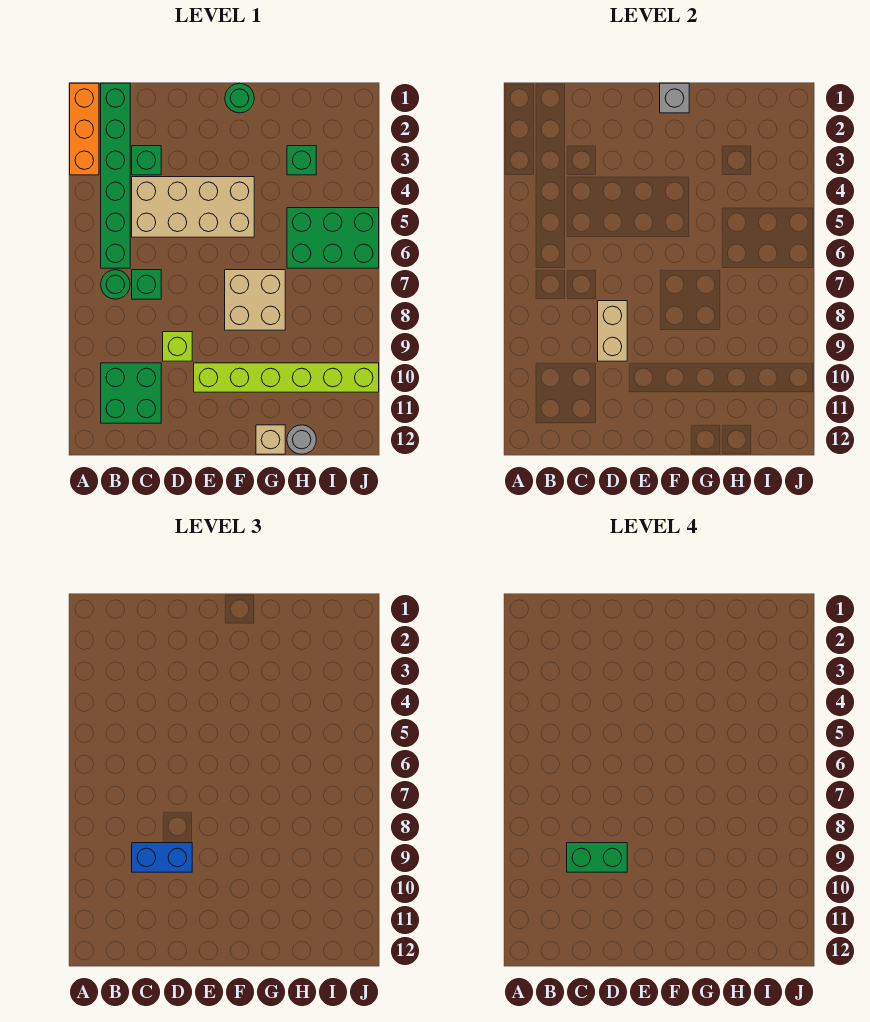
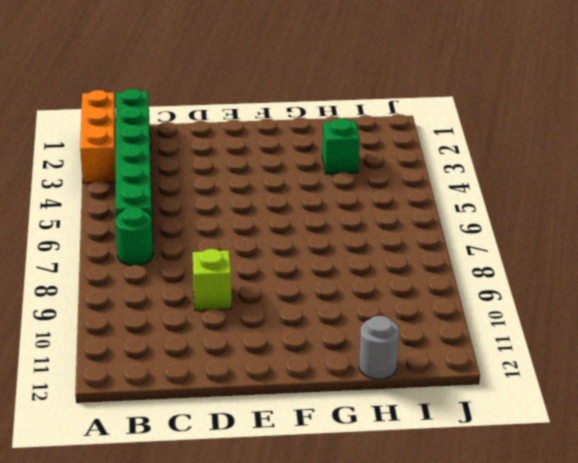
none -> green 2x2 brick [101,363,161,423]
none -> green 1x1 brick [132,146,161,175]
none -> tan 2x4 brick [132,177,254,237]

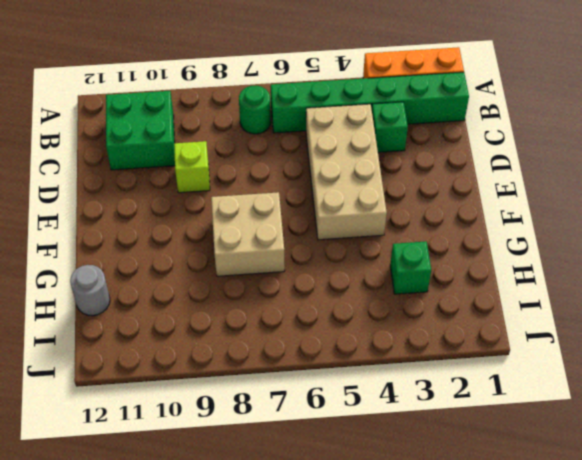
none -> green 1x1 brick [132,270,161,299]
none -> lime 1x6 brick [194,363,379,392]
none -> green 1x1 round brick [225,83,254,113]

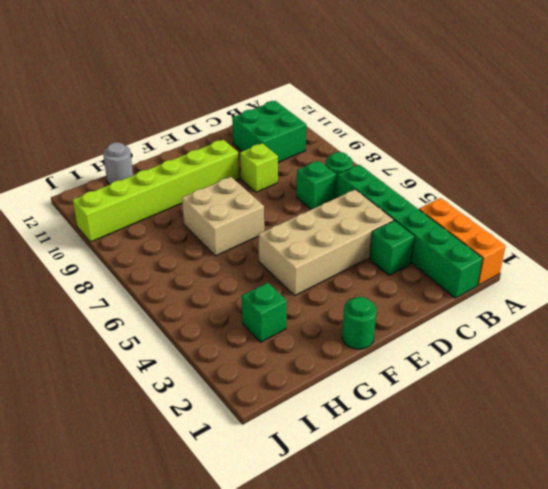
none -> tan 1x1 brick [256,425,285,454]
none -> green 2x3 brick [287,208,379,268]
none -> tan 1x2 brick [598,301,627,361]

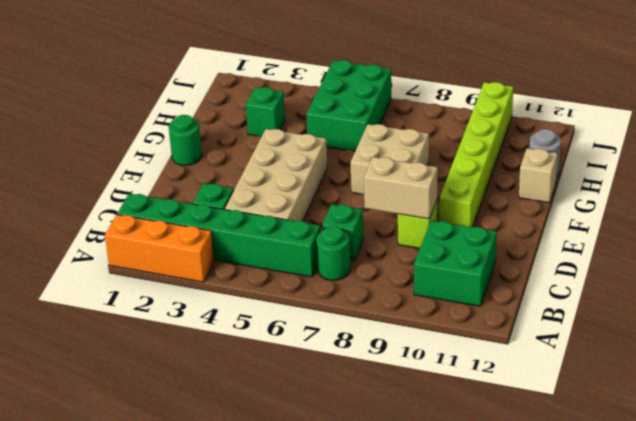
none -> grey 1x1 brick [660,83,689,113]
none -> blue 1x2 brick [132,843,192,872]
none -> green 1x2 brick [567,843,627,872]

